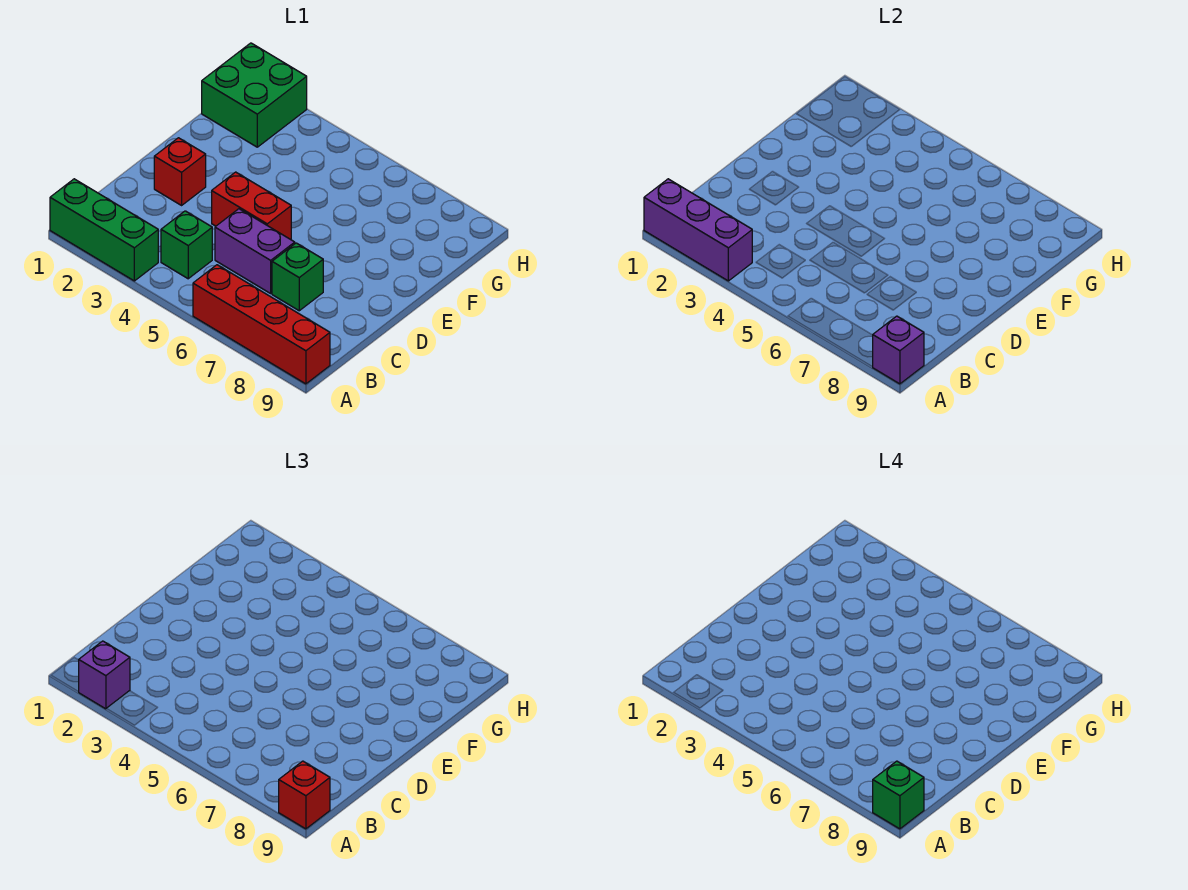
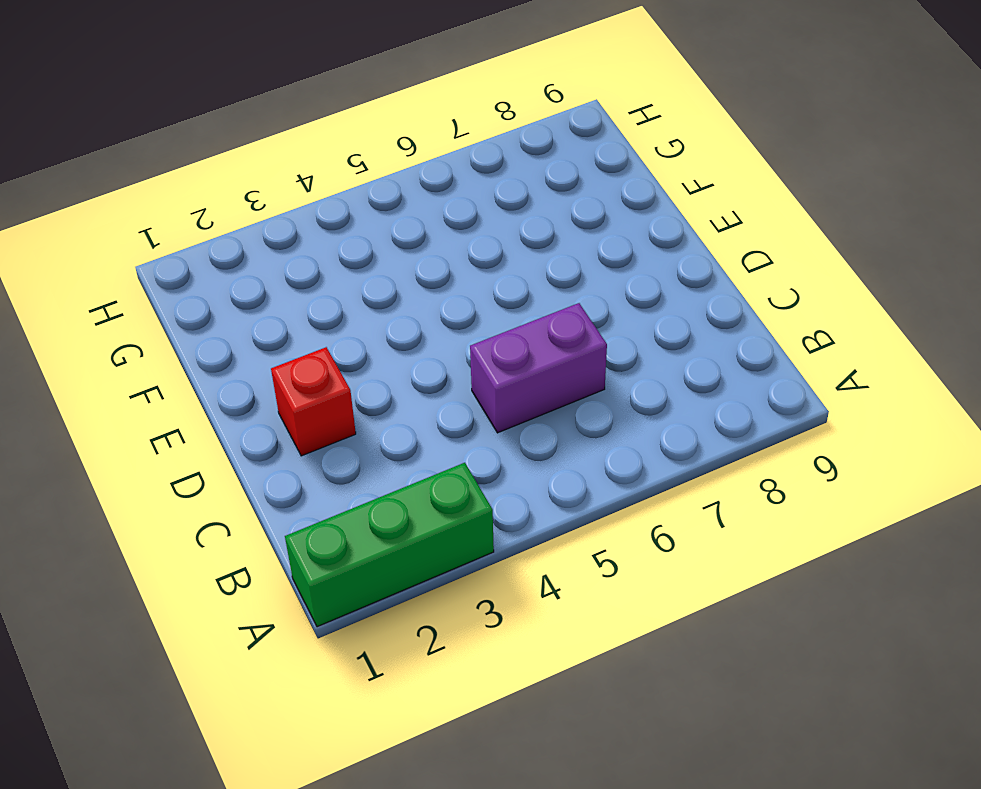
none -> red 1x4 brick [193,265,330,384]
none -> green 1x1 brick [161,211,212,279]
none -> green 1x1 brick [272,243,323,311]

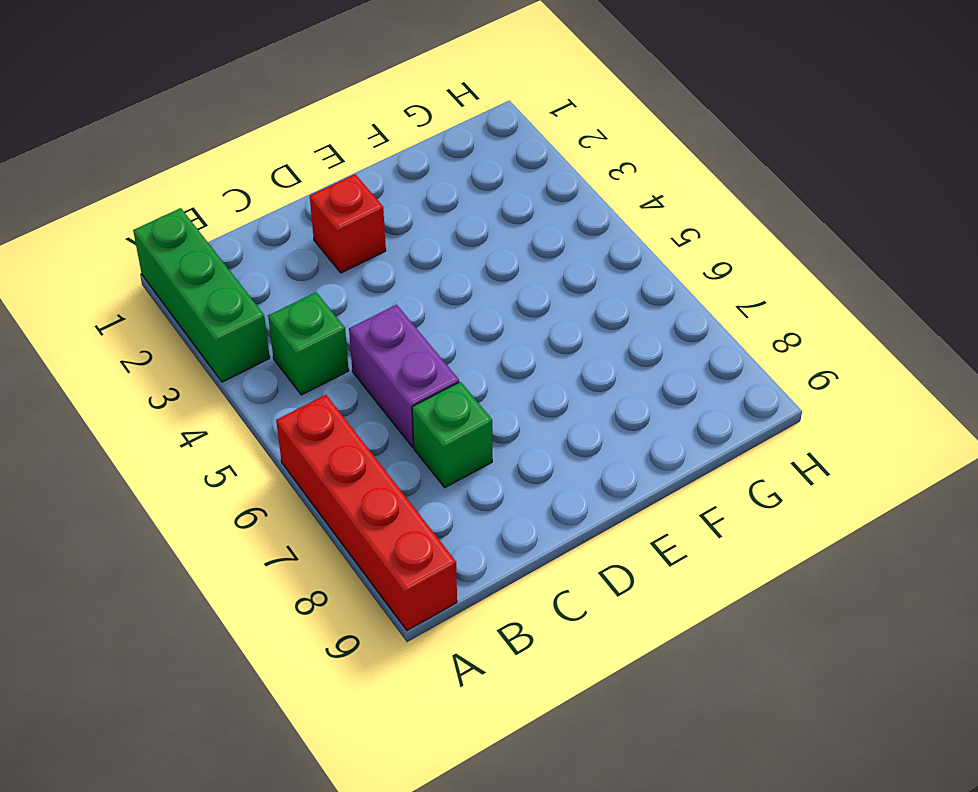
none -> red 1x2 brick [212,172,291,239]
none -> green 2x2 brick [202,43,307,147]
none -> purple 1x3 brick [644,179,752,281]

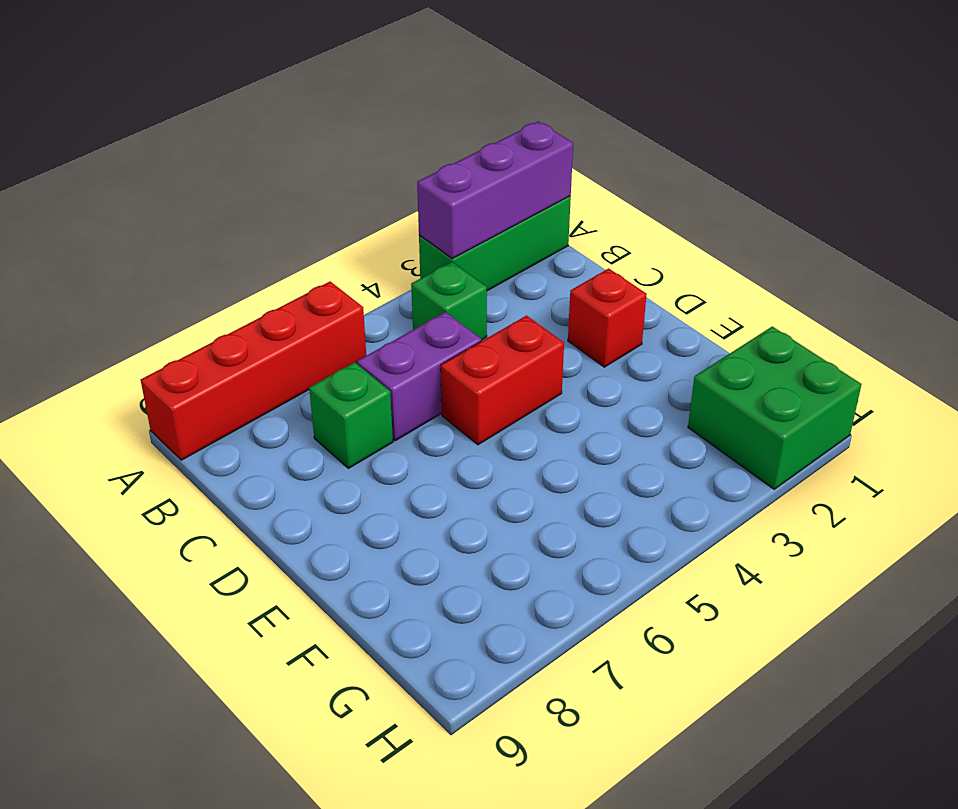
none -> purple 1x1 brick [873,316,924,384]
none -> purple 1x1 brick [79,641,130,709]
none -> red 1x1 brick [279,761,330,829]

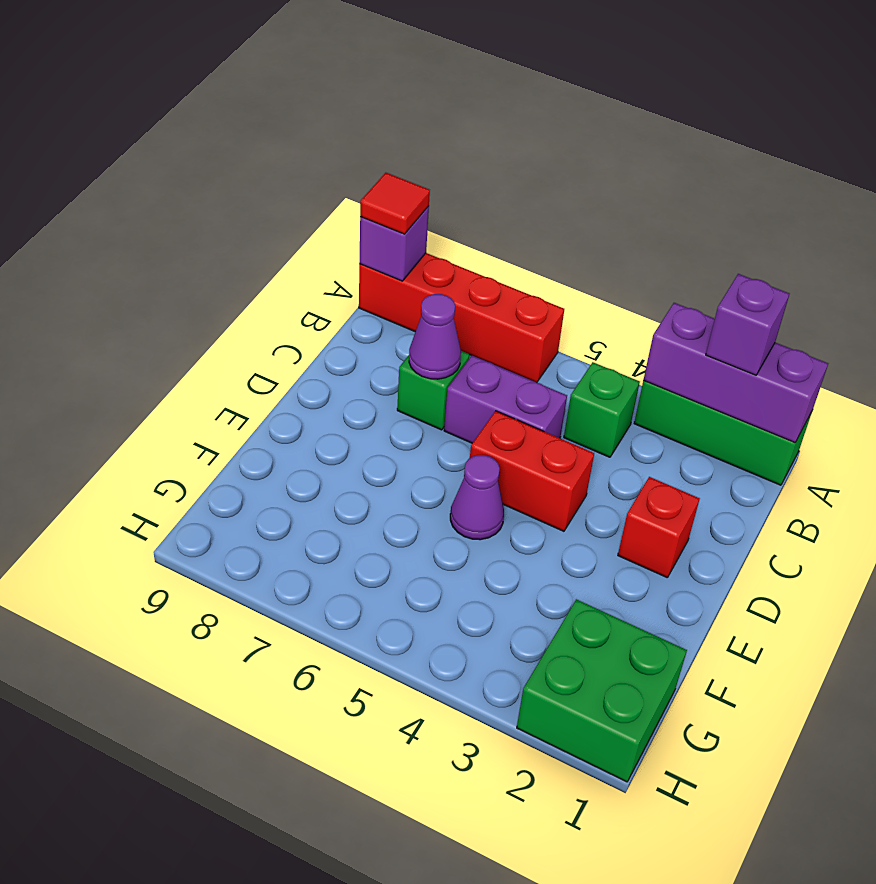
red 1x1 tile [360,173,430,234] -> red 1x1 brick [279,761,330,829]
purple 1x1 cone [409,294,461,379] -> none
purple 1x1 cone [450,455,504,540] -> none
none -> green 1x1 brick [873,761,924,829]

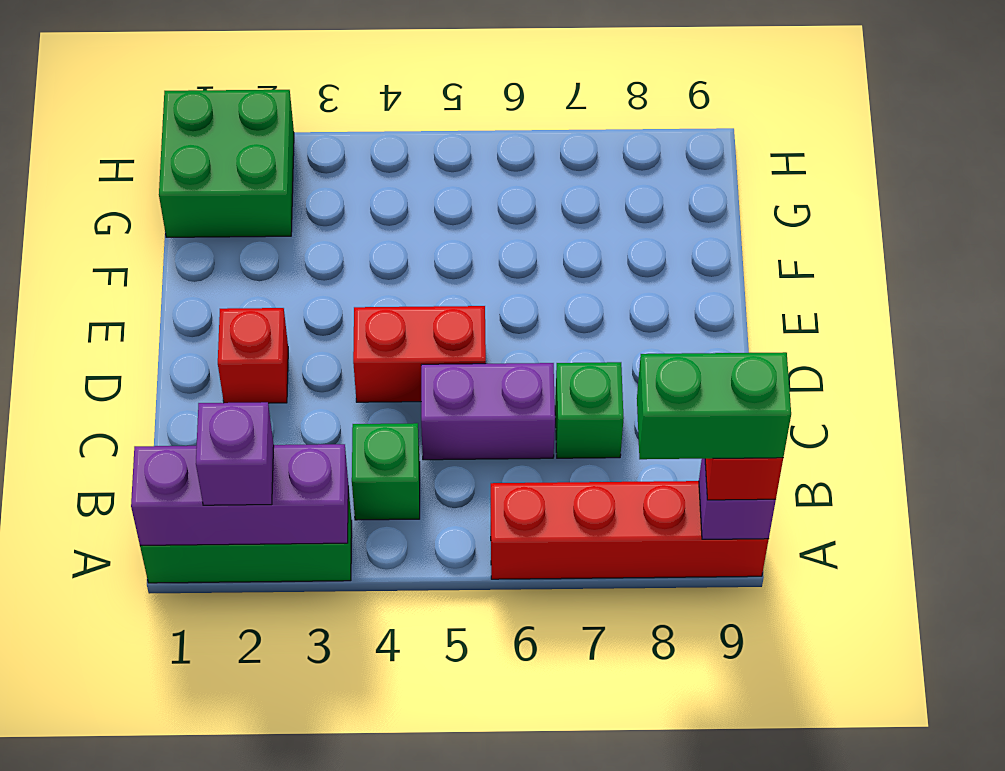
green 1x2 brick [637,352,791,459] -> green 1x1 brick [873,761,924,829]

